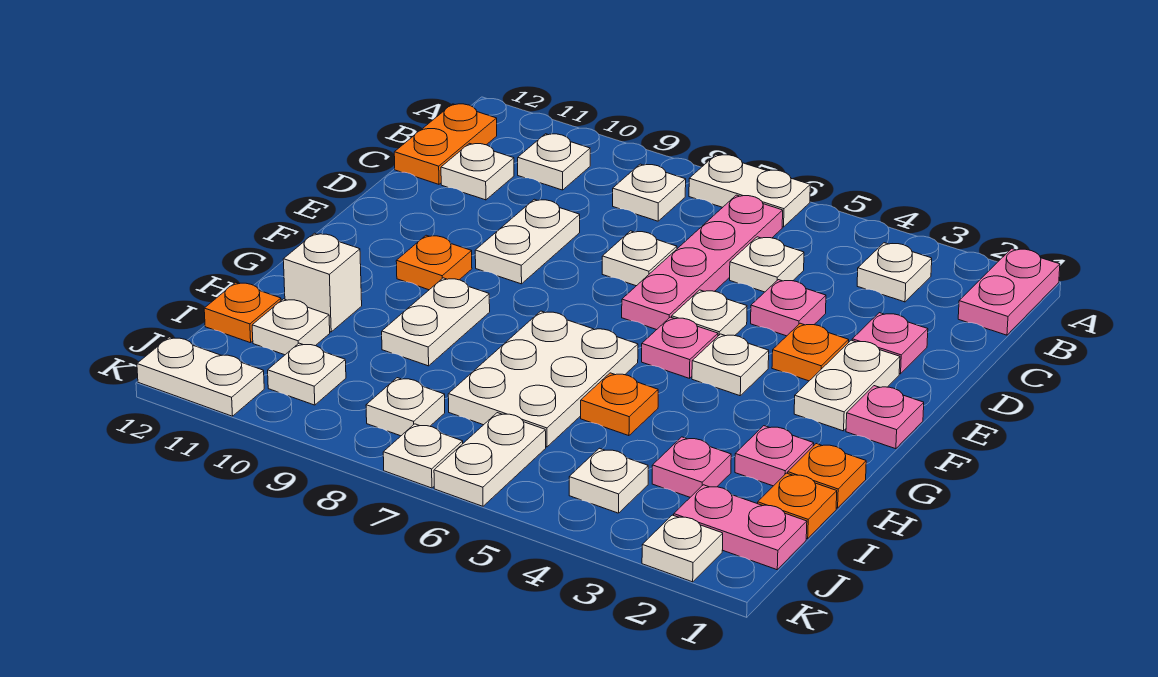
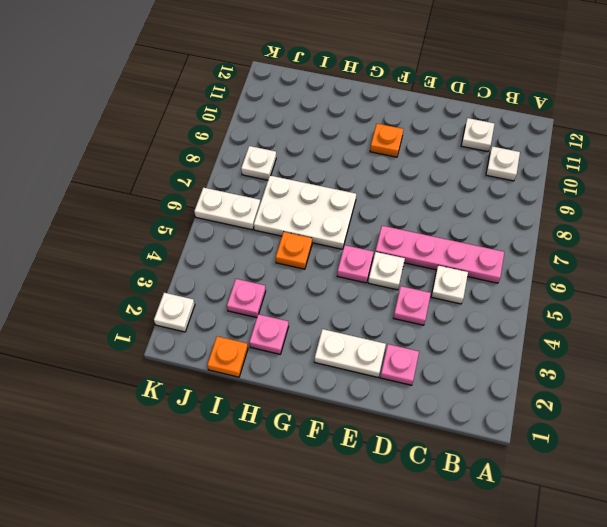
none -> pink 1x2 plate [958,249,1060,335]
none -> white 1x2 plate [689,155,810,227]
none -> white 1x1 plate [857,243,932,302]
none -> white 1x1 plate [613,164,686,221]

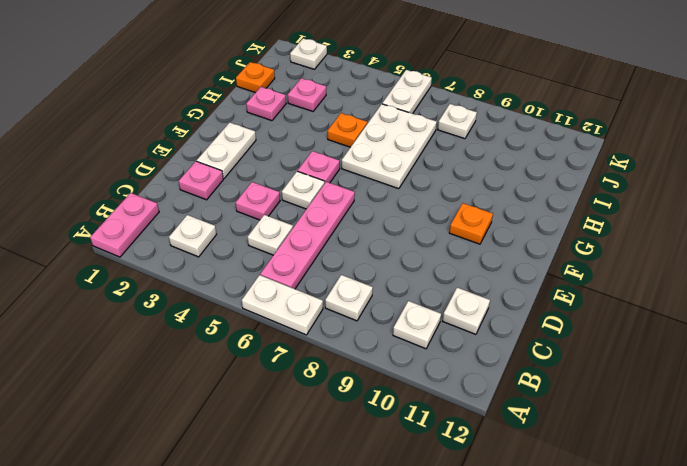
none -> orange 1x2 plate [394,104,497,184]
none -> white 1x1 plate [602,231,677,286]
none -> white 1x2 plate [475,199,580,284]
none -> orange 1x1 plate [772,323,849,381]

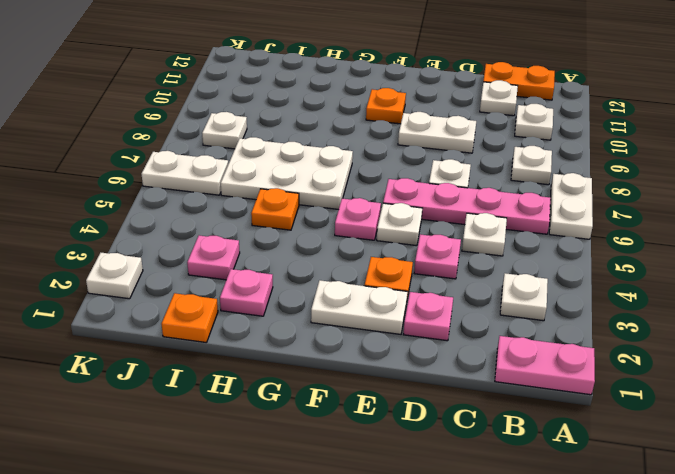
none -> pink 1x1 plate [846,386,924,449]
none -> white 1x1 plate [692,334,769,396]
none -> white 1x2 plate [382,278,490,366]
none -> orange 1x1 plate [788,444,866,508]

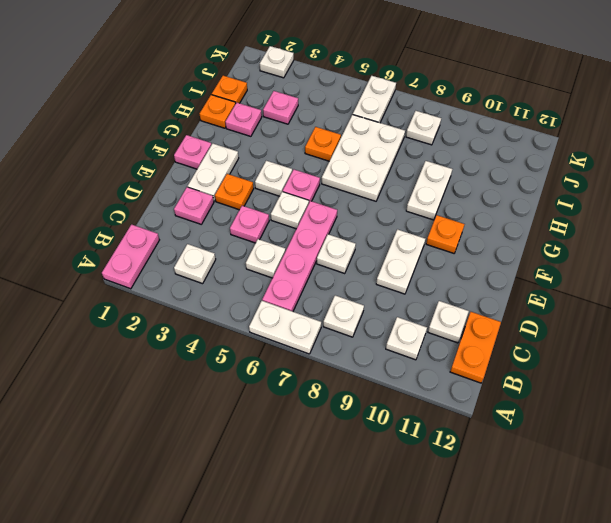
none -> white 1x1 brick [283,233,362,332]
none -> white 1x1 plate [252,299,330,355]
none -> orange 1x1 plate [204,282,281,343]
none -> pink 1x2 plate [674,485,807,570]

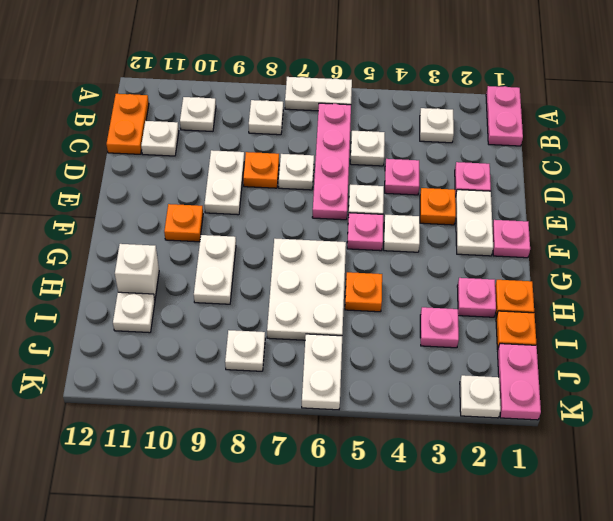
orange 1x1 plate [243,152,279,188] -> orange 1x1 plate moved to [204,282,281,343]
pink 1x2 plate [498,344,541,420] -> pink 1x2 plate turned to [674,485,807,570]
none -> white 1x1 plate [569,448,648,513]
none -> white 1x1 plate [268,343,346,405]
none -> white 1x1 plate [383,424,463,488]
none -> white 1x2 plate [137,337,264,416]

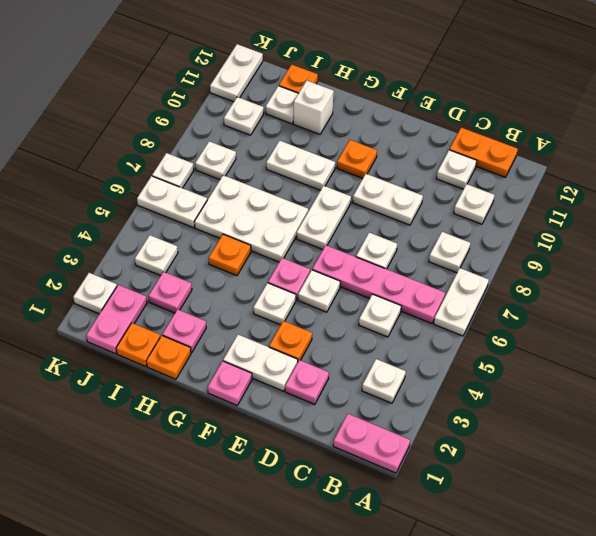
white 1x2 plate [296,186,351,250] -> none
none -> pink 1x1 plate [751,280,826,336]

